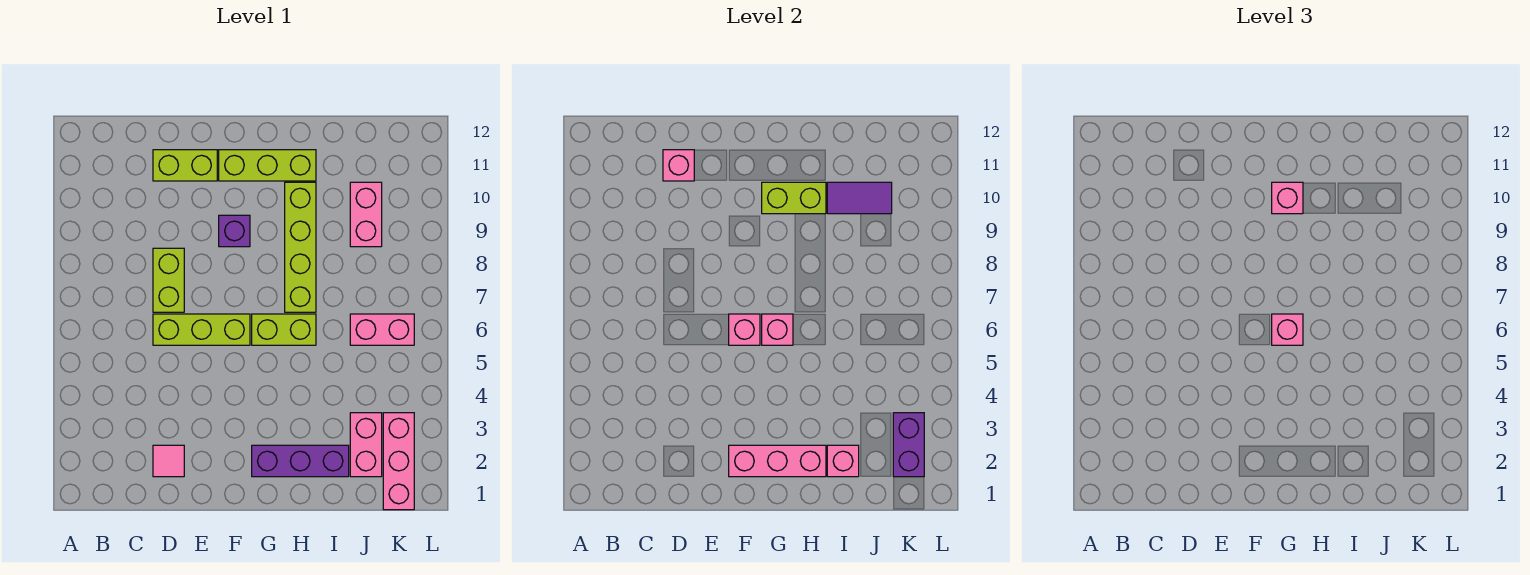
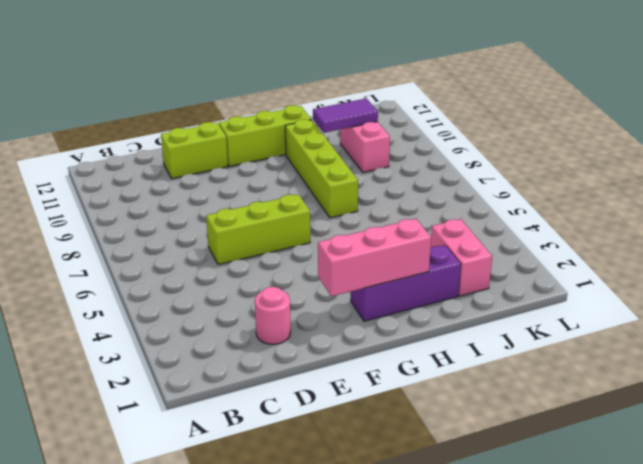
pink 1x1 round brick [255,287,291,344] -> pink 1x1 tile [153,445,184,477]
none -> lime 1x2 brick [153,248,184,312]
none -> purple 1x1 brick [219,215,250,247]
none -> lime 1x2 brick [252,314,316,345]

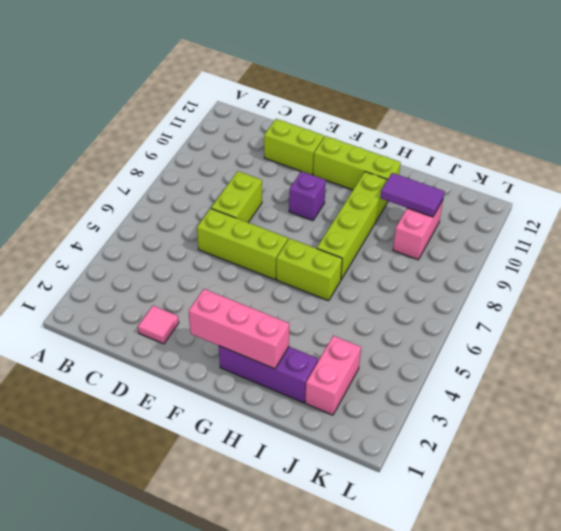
none -> pink 1x2 brick [350,314,414,345]
none -> pink 1x3 brick [383,413,414,510]
none -> pink 1x1 brick [663,150,694,181]

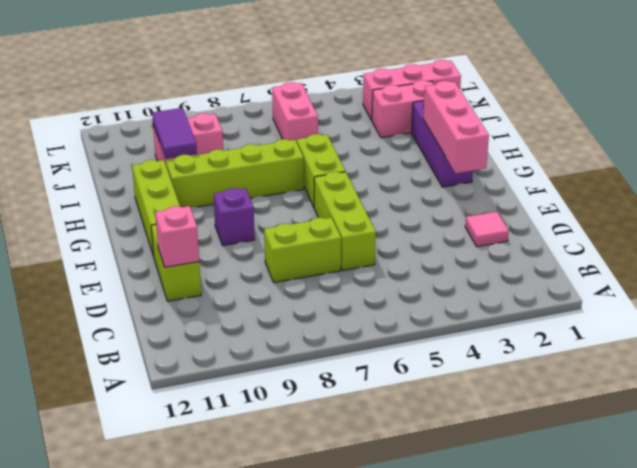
none -> pink 1x1 brick [729,314,760,345]
none -> pink 1x1 brick [762,314,793,345]
none -> lime 1x2 brick [762,182,826,214]

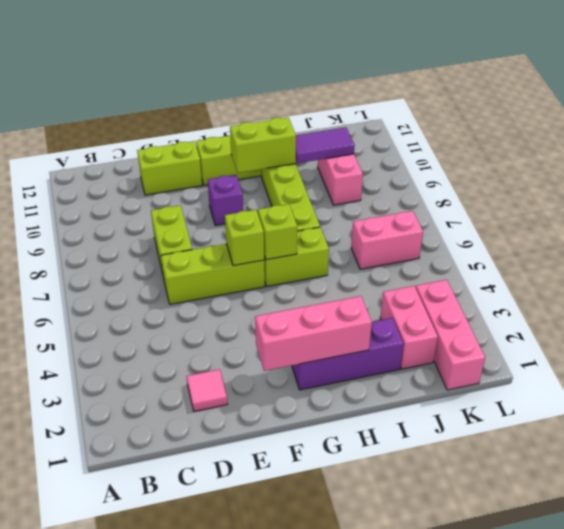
lime 1x1 brick [225,210,264,266] -> pink 1x1 brick [729,314,760,345]
lime 1x1 brick [258,204,297,260] -> pink 1x1 brick [762,314,793,345]
none -> pink 1x1 brick [663,150,694,181]
none -> pink 1x1 brick [827,445,859,477]
none -> purple 1x2 brick [893,413,924,477]

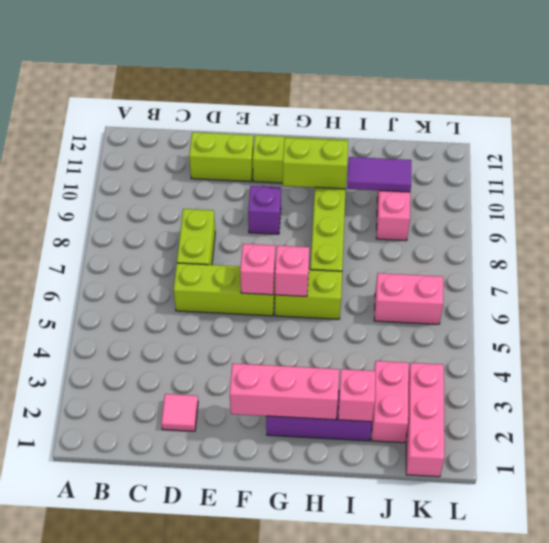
none -> pink 1x1 brick [663,150,694,181]
none -> purple 1x2 brick [893,413,924,477]
none -> pink 1x1 brick [1272,314,1303,345]

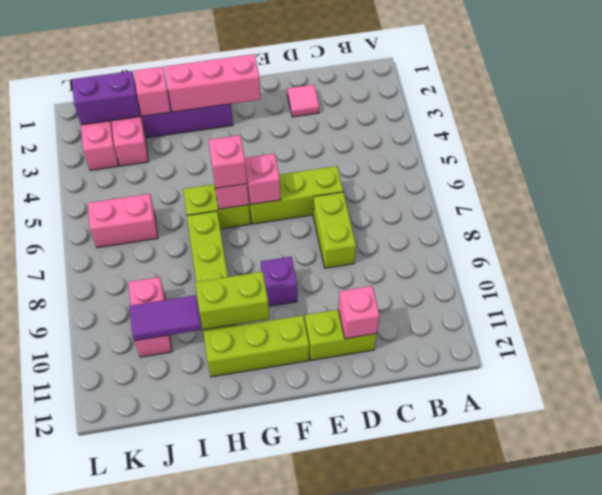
purple 1x2 brick [72,71,140,125] -> purple 1x2 brick turned to [893,413,924,477]
none -> pink 1x1 brick [1272,182,1303,214]

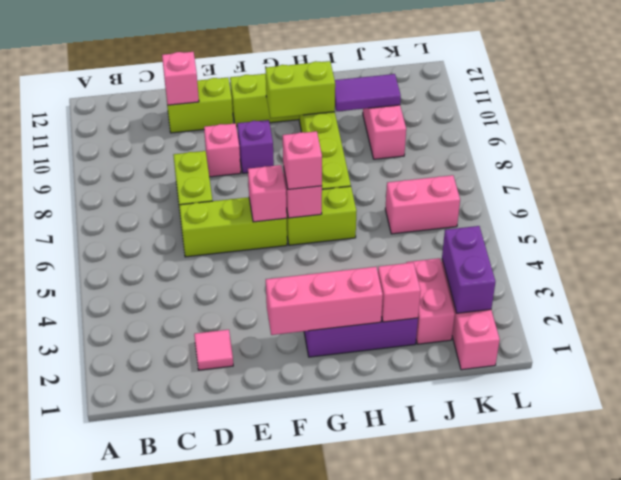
pink 1x1 brick [204,123,241,177] -> pink 1x1 brick moved to [1272,182,1303,214]

